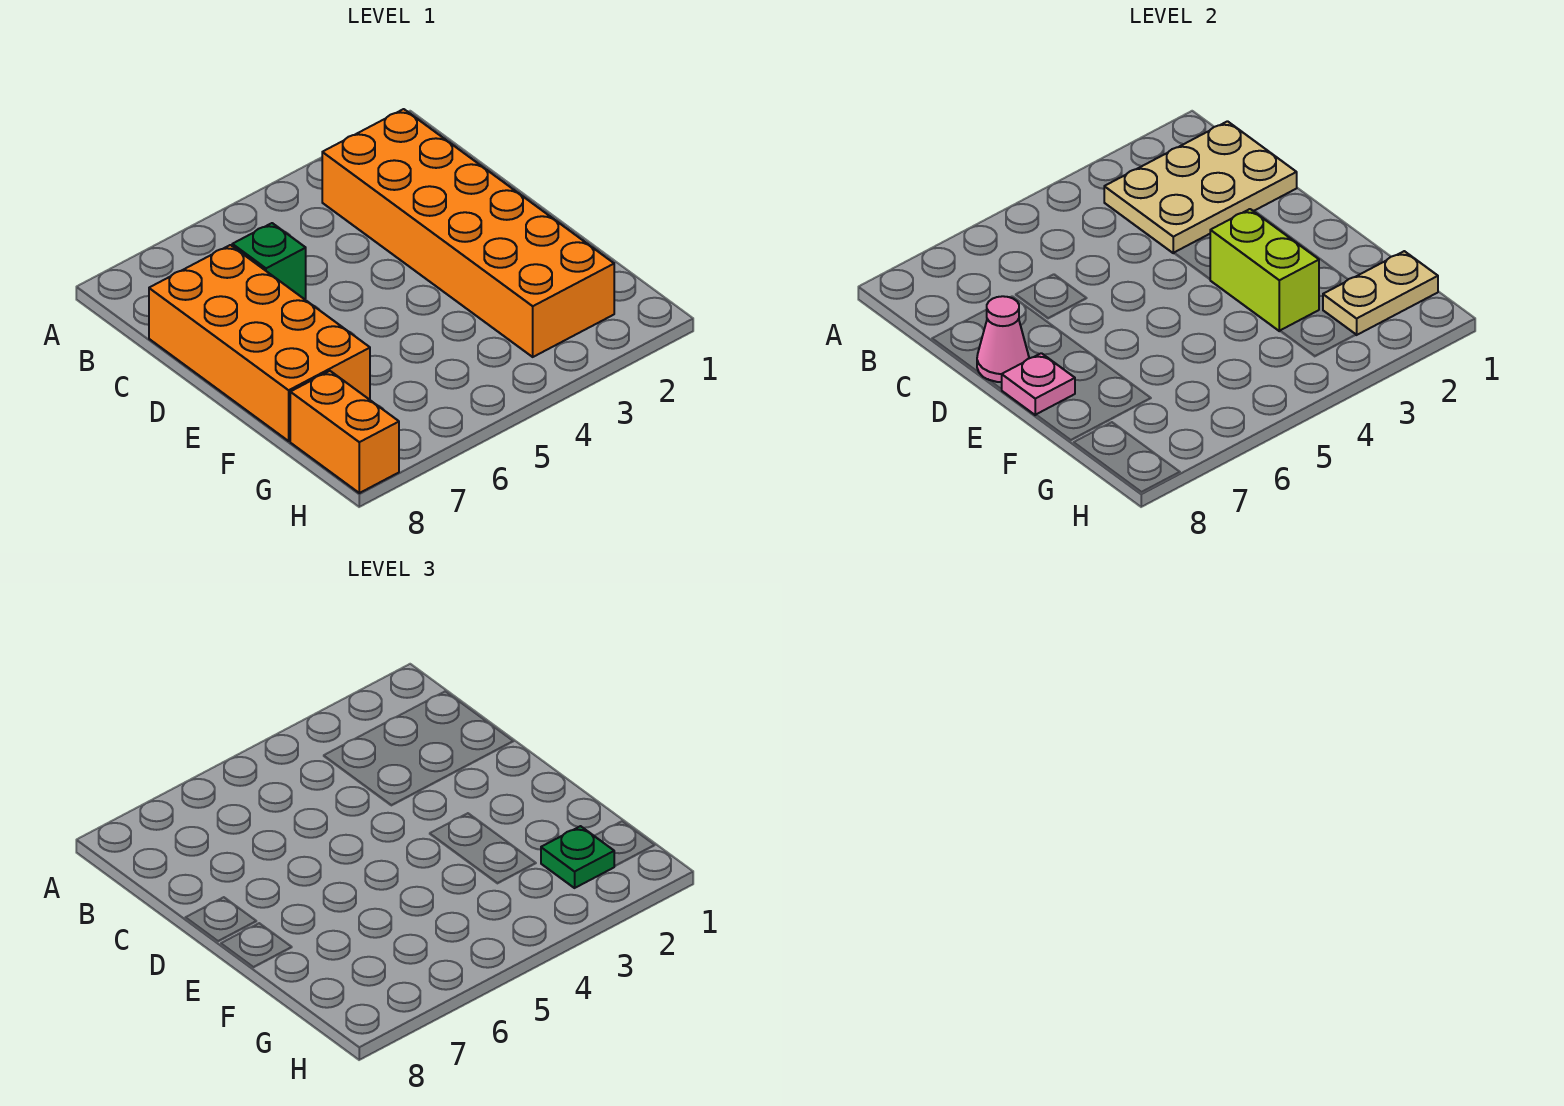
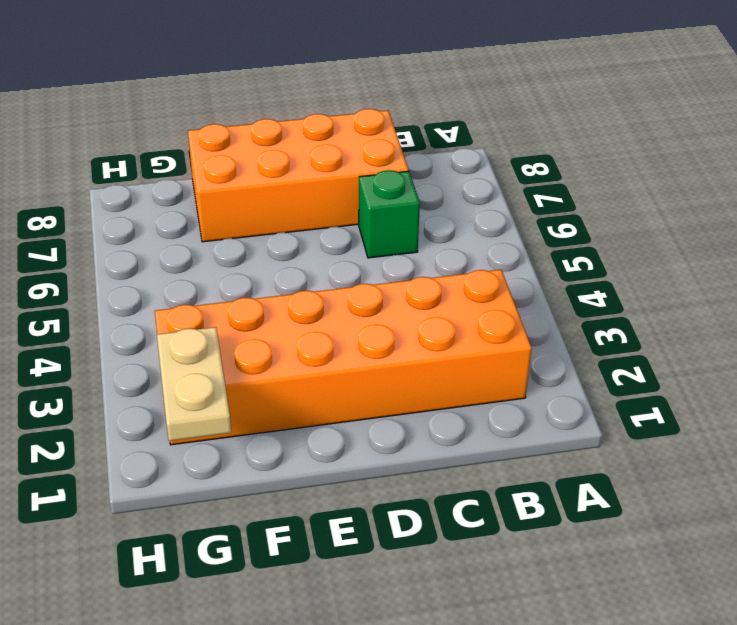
none -> orange 1x2 brick [290,371,399,493]
none -> tan 2x3 plate [1104,121,1297,253]

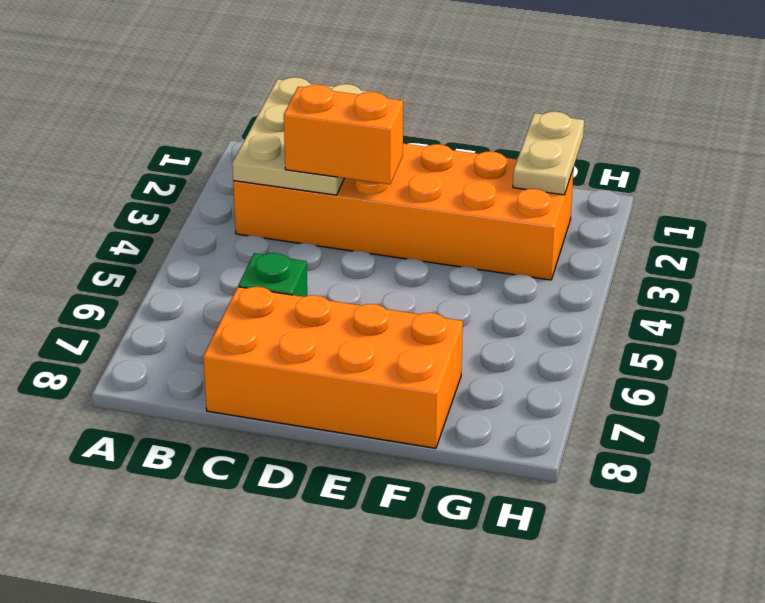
orange 1x2 brick [284,85,403,184] -> orange 1x2 brick moved to [290,371,399,493]
none -> pink 1x1 cone [977,296,1029,382]
none -> lime 1x2 brick [1210,209,1319,331]

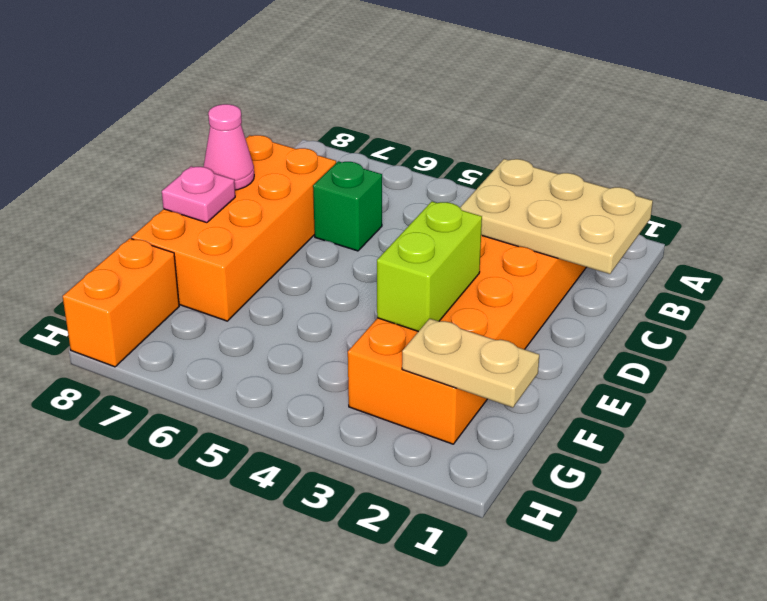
none -> green 1x1 plate [541,826,614,888]

